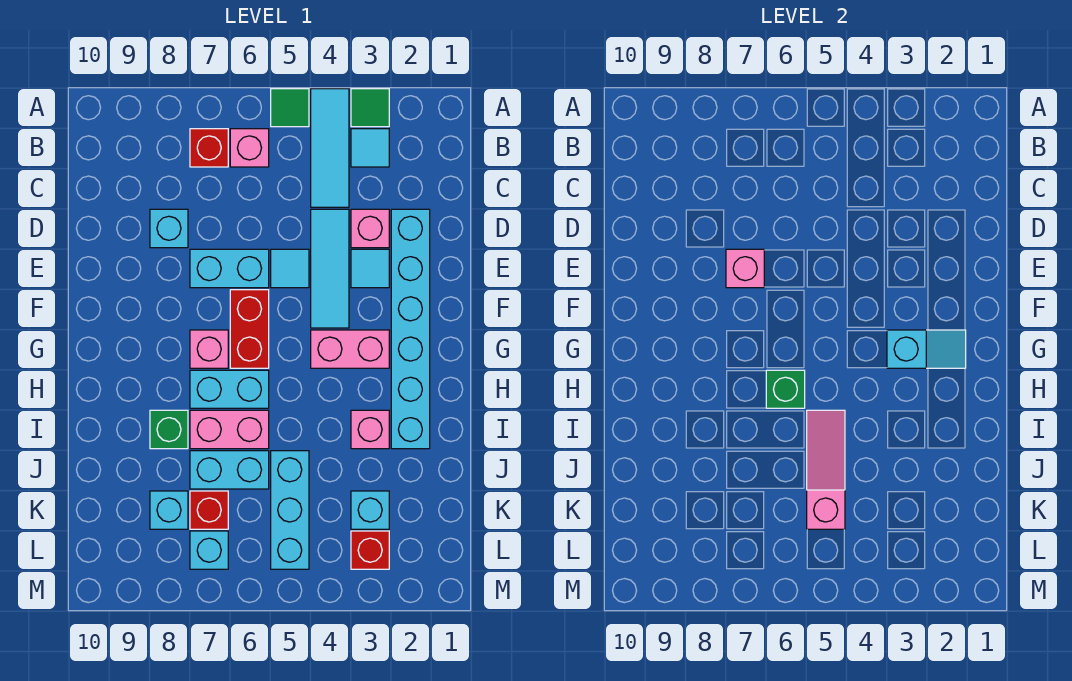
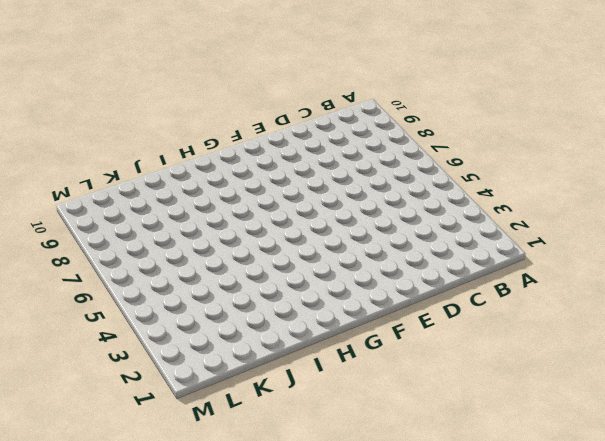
none -> green 1x1 tile [351,89,389,127]
none -> cyan 1x3 tile [311,89,349,207]
none -> green 1x1 tile [271,89,309,127]
none -> cyan 1x1 tile [351,129,389,167]

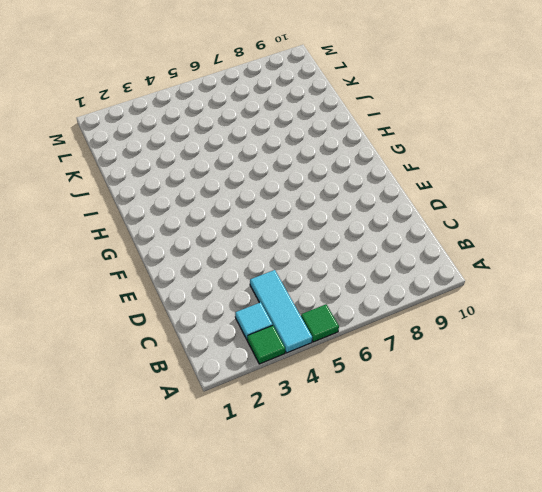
none -> pink 1x1 brick [230,129,269,167]
none -> red 1x1 brick [190,129,228,167]
none -> cyan 1x6 brick [391,209,430,449]
none -> pink 1x1 brick [351,209,389,248]

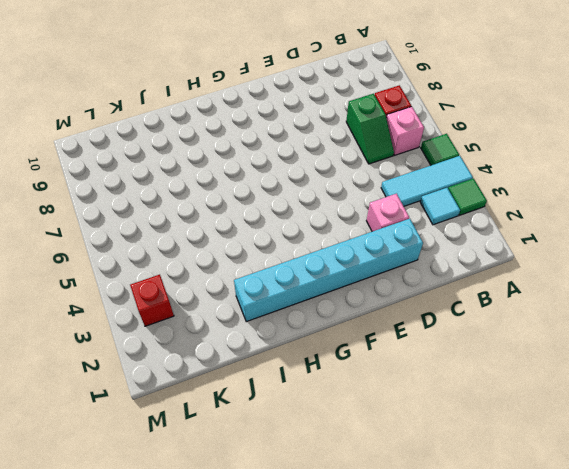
green 1x2 slope [346,94,394,164] -> none
none -> cyan 1x3 tile [311,209,349,328]
none -> cyan 1x1 brick [150,209,188,248]
none -> cyan 1x1 tile [351,249,389,288]
none -> cyan 1x1 tile [271,249,309,288]

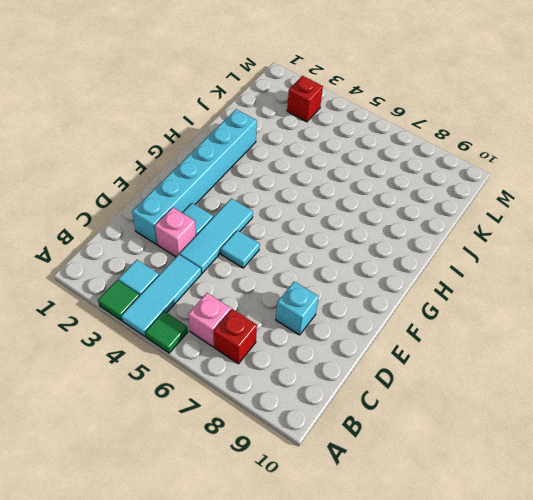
none -> cyan 1x2 brick [190,249,269,288]
none -> red 1x2 brick [230,290,269,368]
none -> pink 1x2 brick [311,330,389,368]
none -> pink 1x1 brick [190,330,228,368]

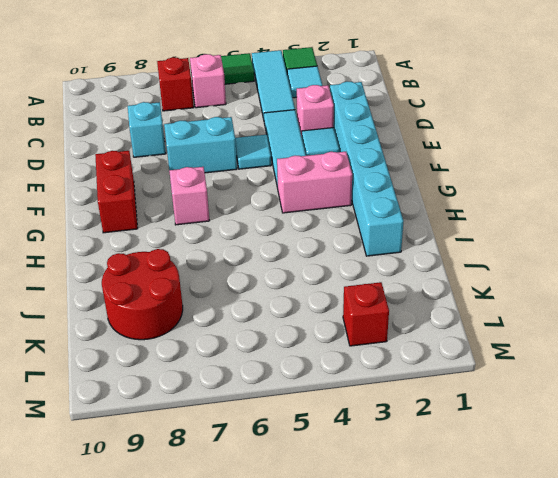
red 1x2 brick [95,151,138,233] -> red 1x2 brick moved to [230,290,269,368]
red 2x2 round brick [102,249,183,340] -> cyan 1x1 brick [150,491,188,529]
none -> cyan 1x2 brick [190,370,269,408]
none -> pink 1x1 brick [351,410,389,449]
none -> pink 1x2 brick [190,410,269,449]
none -> green 1x1 brick [150,410,188,449]

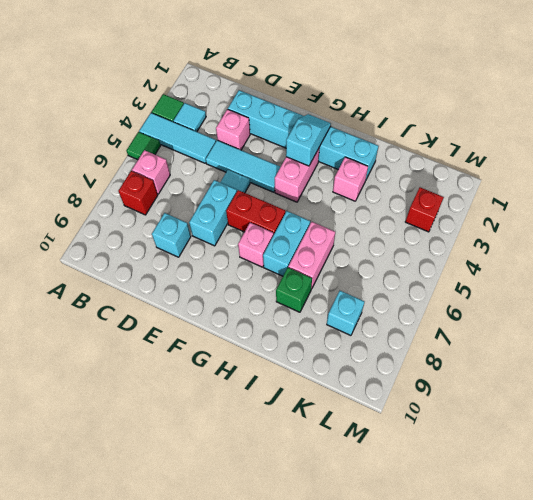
none -> cyan 1x1 tile [351,249,389,288]
none -> cyan 1x3 brick [271,451,309,569]
none -> cyan 1x2 brick [190,451,269,489]
none -> cyan 1x1 brick [351,491,389,529]

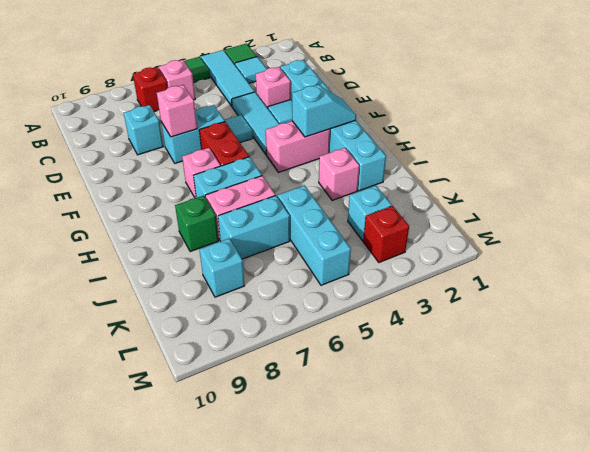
none -> red 1x1 brick [190,491,228,529]
none -> cyan 1x1 brick [190,531,228,569]
none -> green 1x1 brick [766,370,805,408]
none -> pink 1x3 slope [807,410,845,529]

